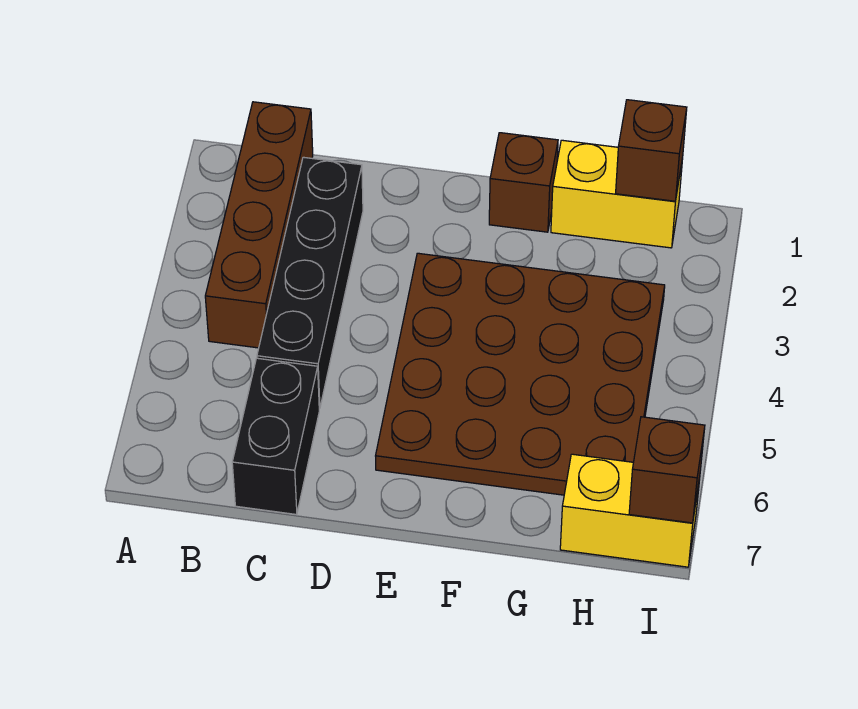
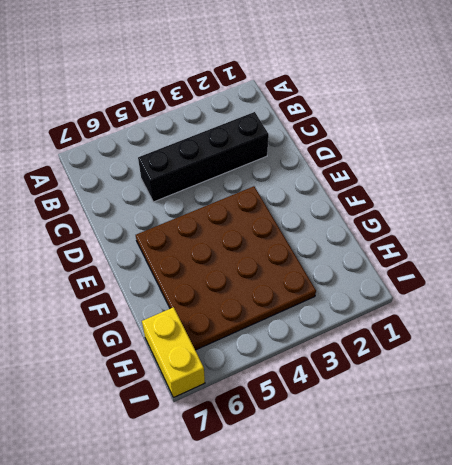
none -> brown 1x4 brick [205,102,313,348]
none -> black 1x2 brick [232,358,319,515]

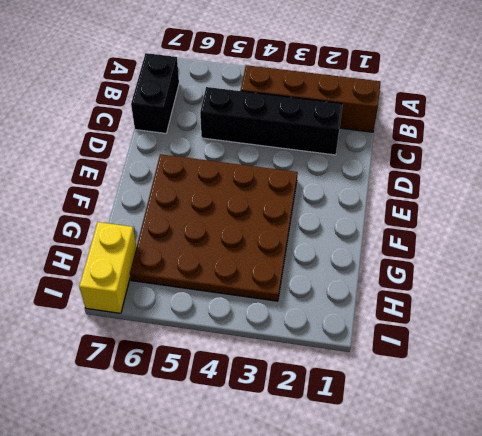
black 1x2 brick [131,53,179,133] -> black 1x2 brick turned to [232,358,319,515]
none -> brown 1x1 brick [489,133,558,232]
none -> yellow 1x2 brick [551,140,683,248]

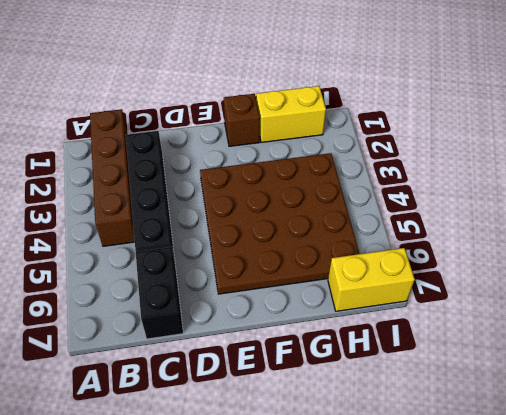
none -> brown 1x1 brick [616,100,687,201]
none -> brown 1x1 brick [629,417,705,523]

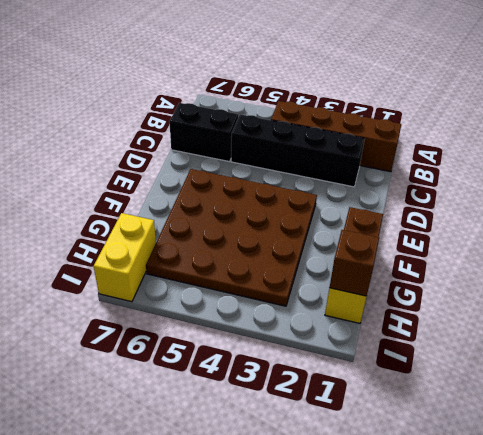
none -> brown 1x1 brick [629,417,705,523]

